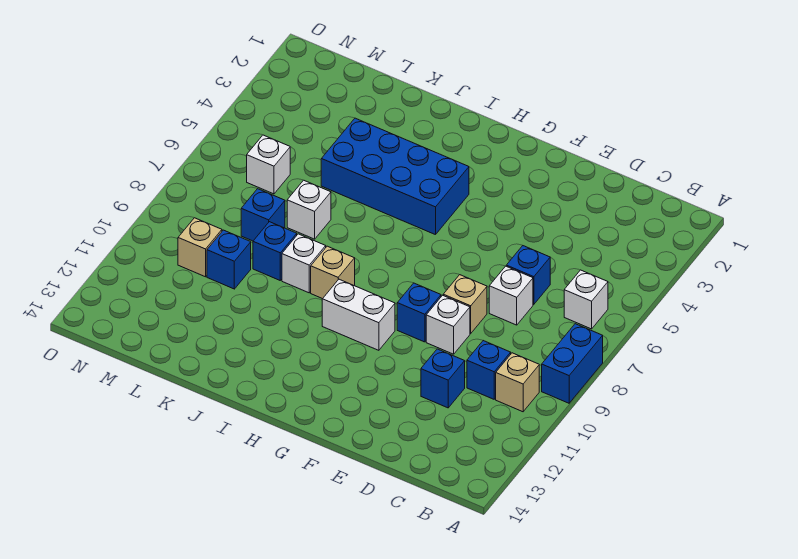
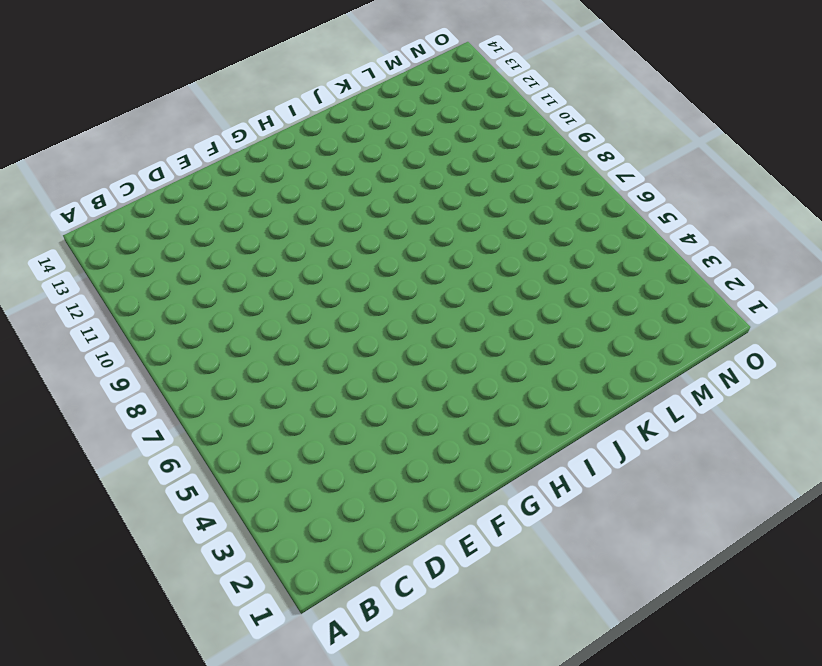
none -> blue 1x2 brick [542,324,603,403]
none -> white 1x1 brick [564,270,608,329]
none -> tan 1x1 brick [496,353,539,412]

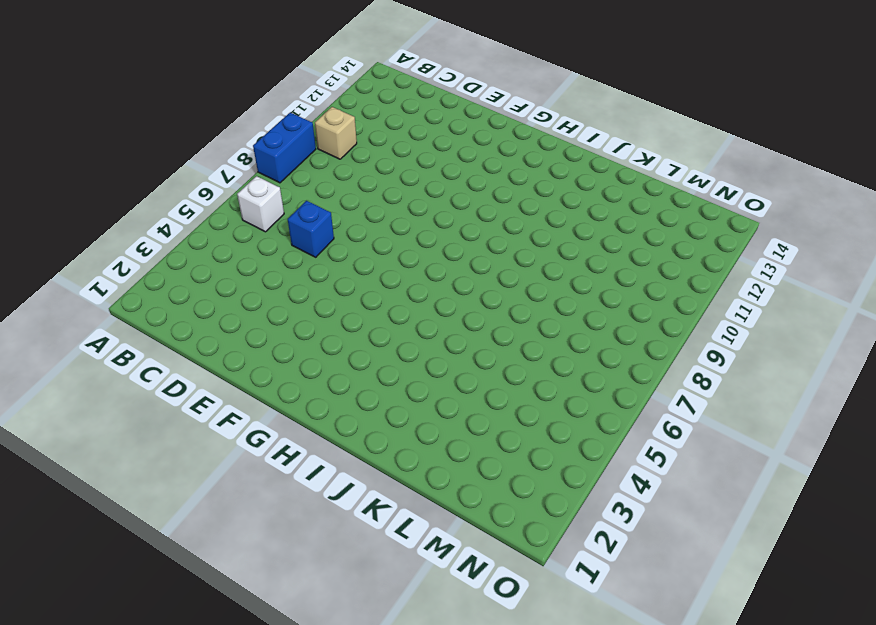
none -> blue 1x1 brick [467,341,511,399]
none -> white 1x1 brick [489,266,533,325]
none -> blue 1x1 brick [421,349,465,408]

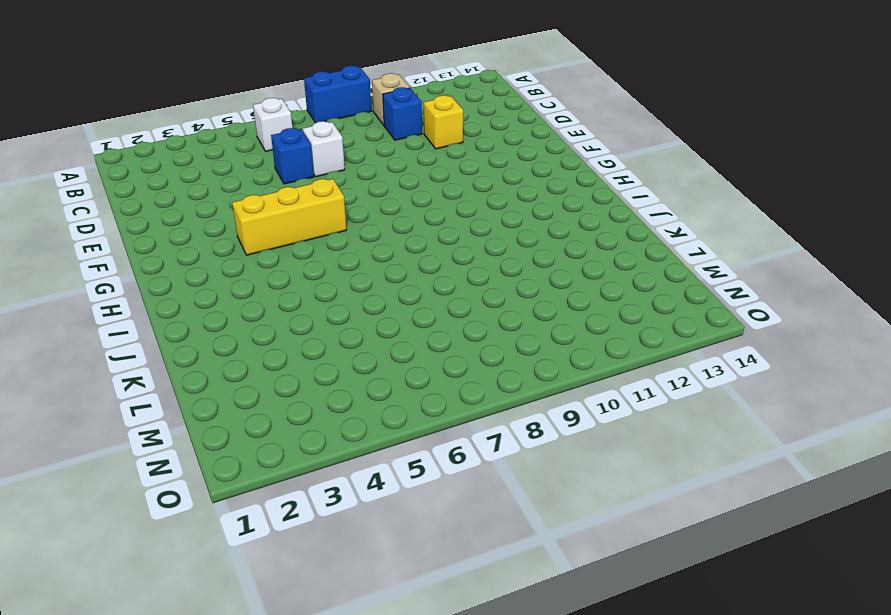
yellow 1x1 brick [424,95,463,149] -> blue 1x1 brick [421,349,465,408]
yellow 1x3 brick [232,179,347,255] -> none
none -> tan 1x1 brick [443,275,487,333]
none -> white 1x1 brick [426,295,470,354]
none -> blue 1x1 brick [397,283,441,342]

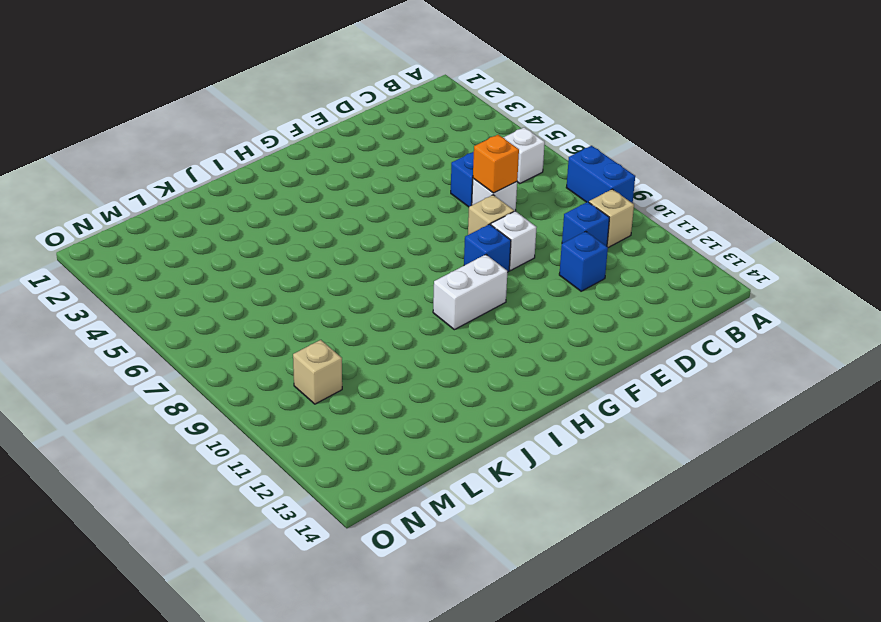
orange 1x1 brick [473,135,519,193] -> none
none -> blue 2x4 brick [321,118,469,235]
none -> tan 1x1 brick [311,246,355,299]
none -> white 1x1 brick [282,234,326,293]

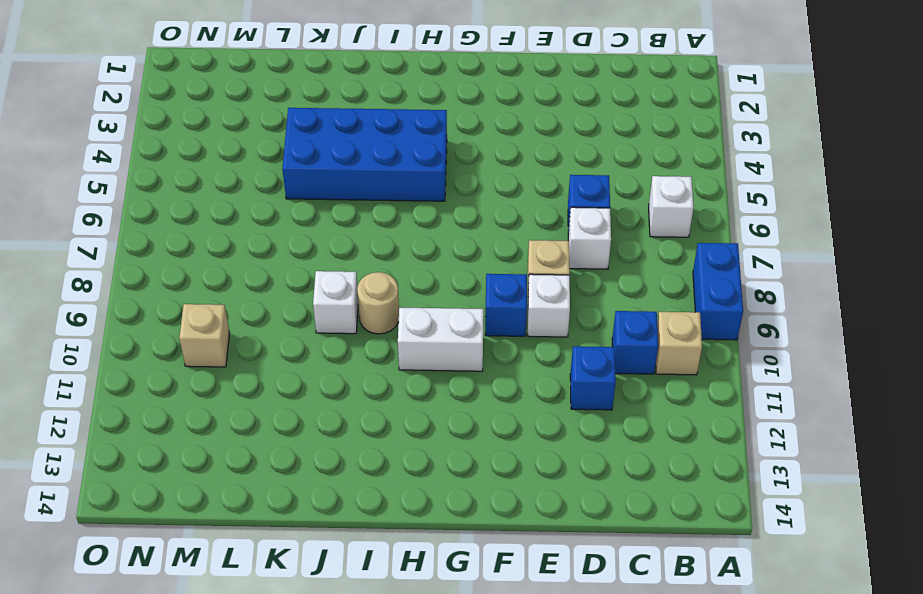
tan 1x1 round brick [357,272,399,334] -> tan 1x1 brick [311,246,355,299]
none -> white 1x1 brick [287,180,331,239]
none -> blue 1x1 brick [253,222,297,280]
none -> blue 1x1 brick [241,189,285,241]

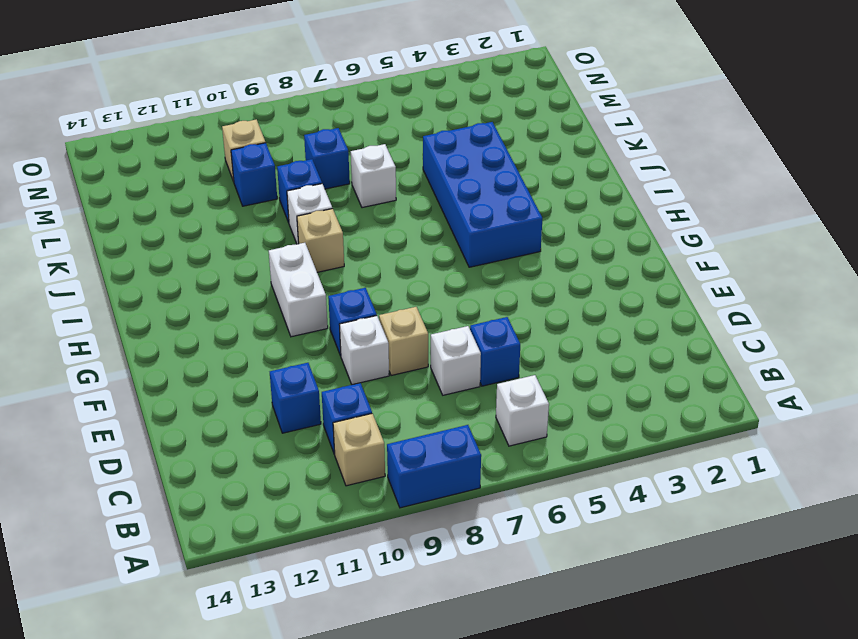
none -> white 1x1 brick [247,135,290,194]

